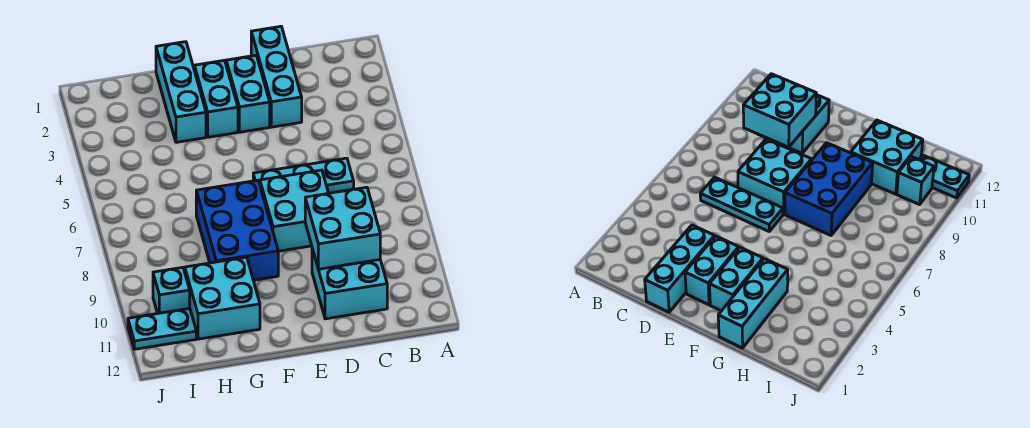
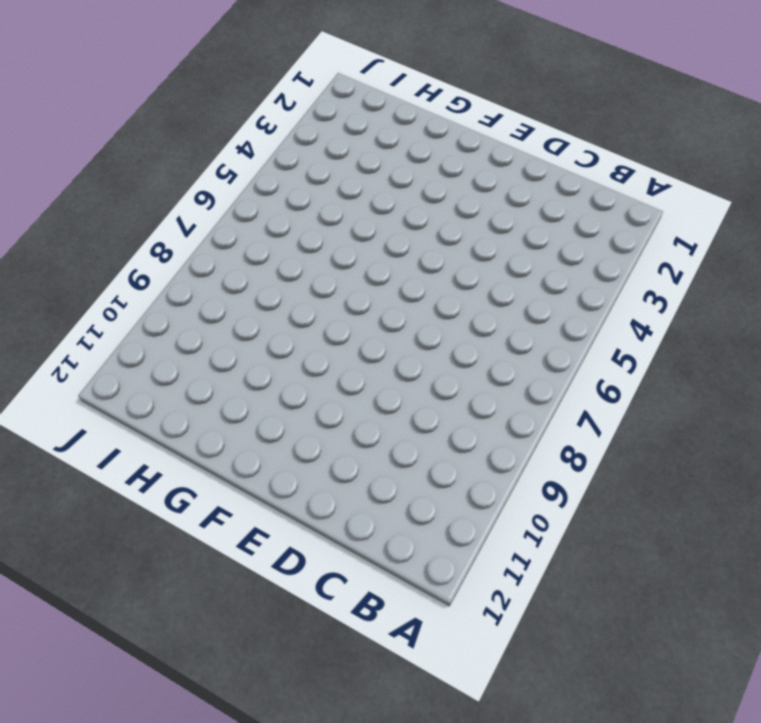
none -> cyan 1x3 plate [253,158,354,193]
none -> cyan 2x2 brick [312,249,387,319]
none -> cyan 1x3 brick [251,26,302,127]

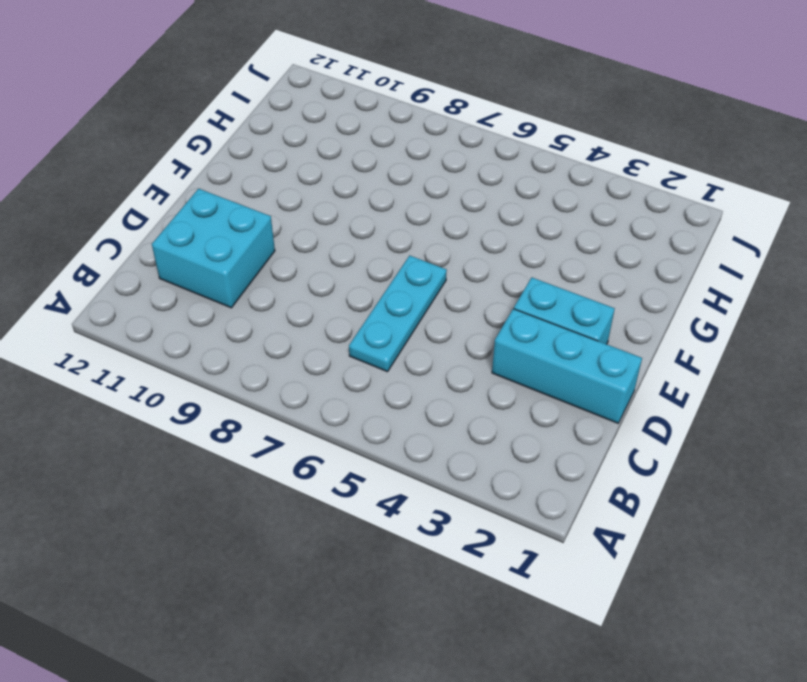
none -> cyan 2x2 brick [260,170,328,251]
none -> cyan 1x2 brick [194,60,238,137]
none -> blue 2x3 brick [196,180,278,280]

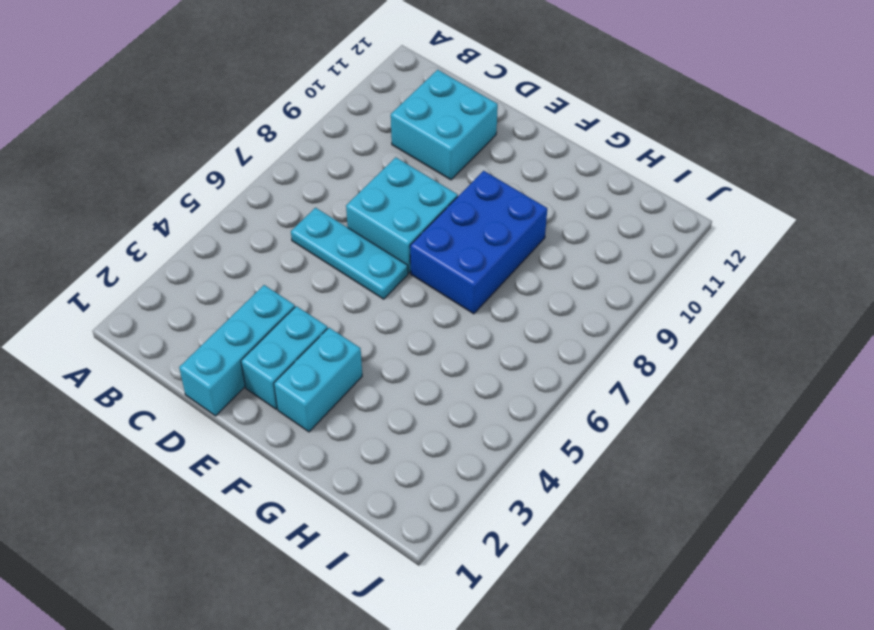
none -> cyan 1x3 brick [156,42,206,142]
none -> cyan 2x2 brick [185,257,260,339]
none -> cyan 1x1 brick [153,267,190,314]

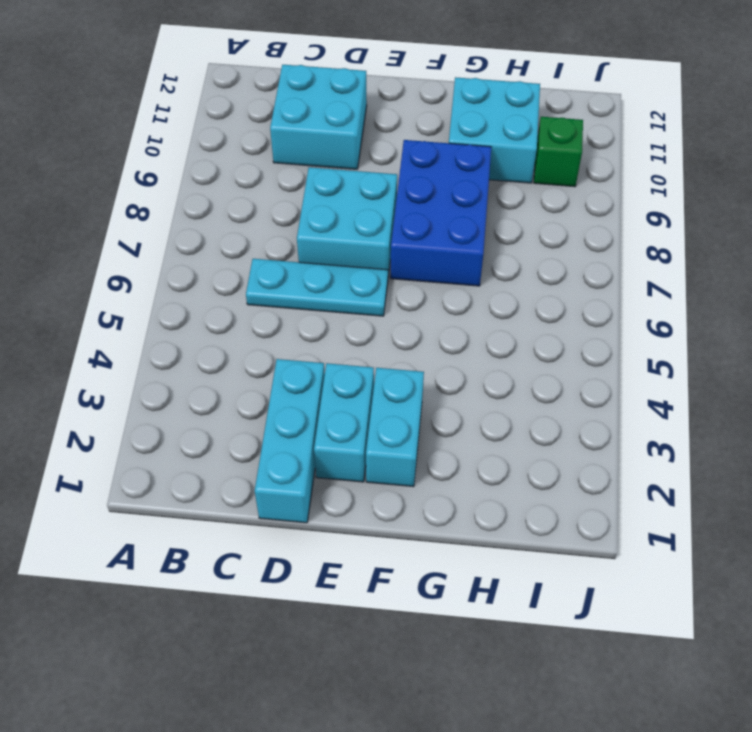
green 1x1 brick [534,117,583,187] -> cyan 1x1 brick [153,267,190,314]
none -> cyan 1x3 brick [156,42,206,142]
none -> cyan 1x2 plate [128,308,196,349]
none -> cyan 2x2 brick [305,187,380,269]

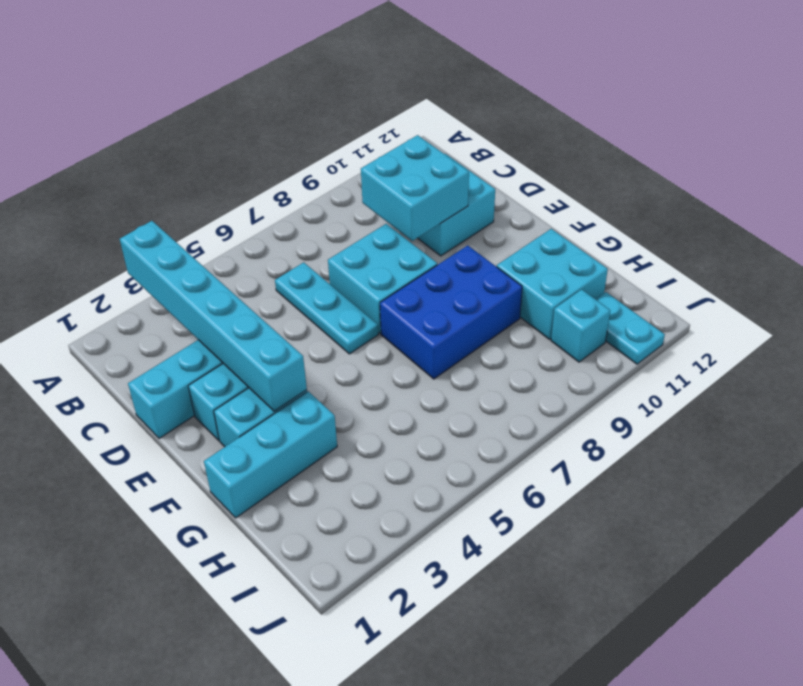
cyan 1x6 brick [120,221,307,411] -> none

